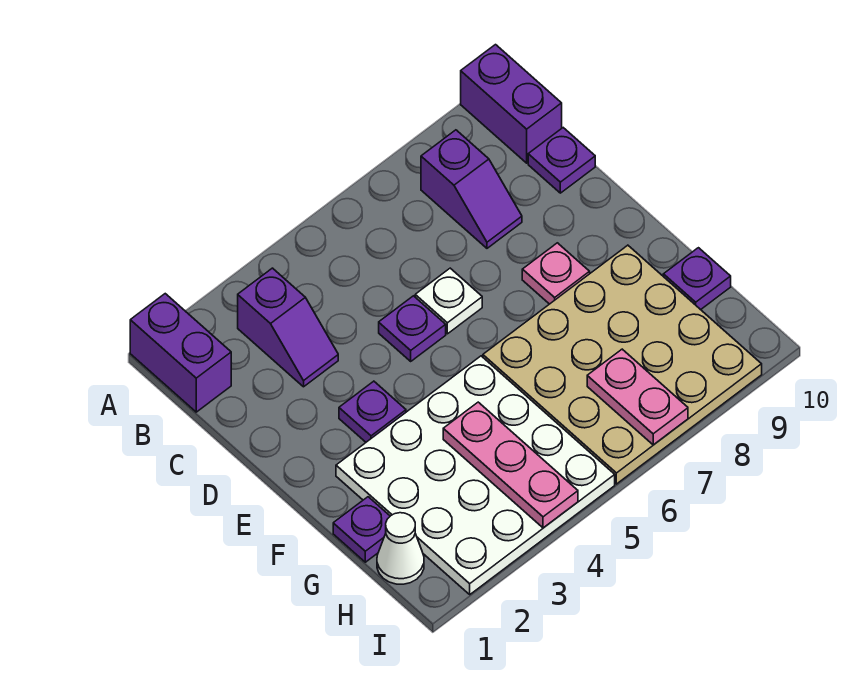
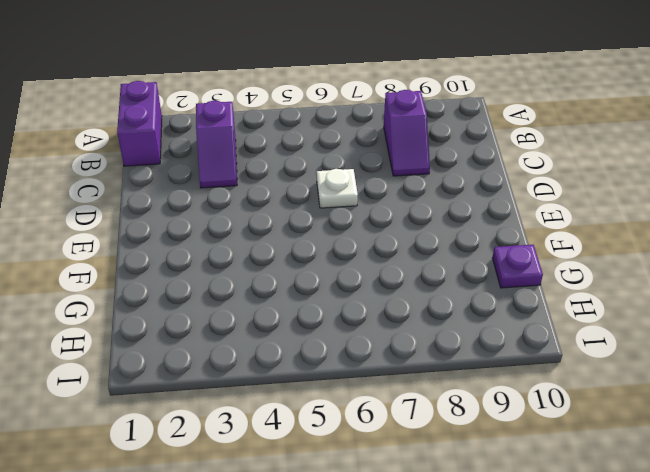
none -> purple 1x2 brick [461,45,562,163]
none -> purple 1x1 plate [528,128,595,193]
none -> purple 1x1 plate [379,296,446,361]

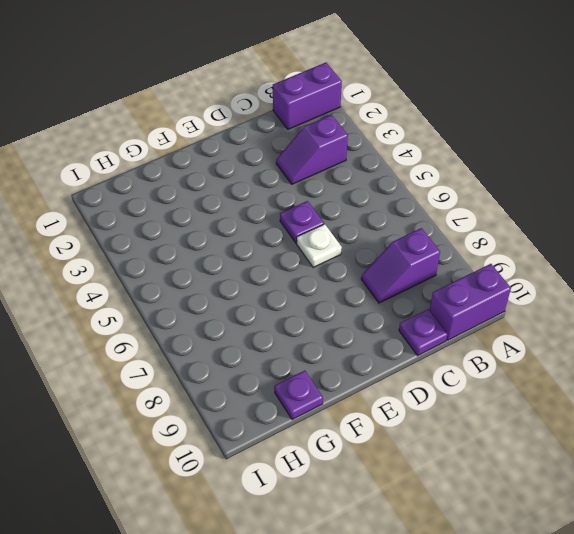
none -> purple 1x1 plate [339,381,406,442]
none -> pink 1x1 plate [522,243,590,304]
none -> white 4x4 plate [336,356,615,594]

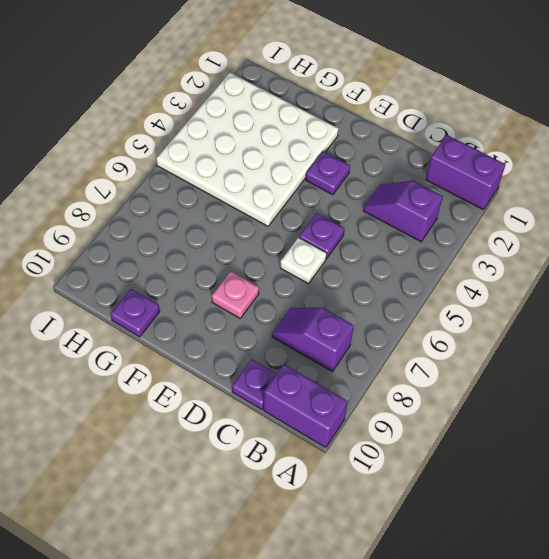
none -> tan 4x4 plate [483,245,762,484]
none -> purple 1x1 plate [333,497,390,562]
none -> white 1x1 cone [377,513,424,584]

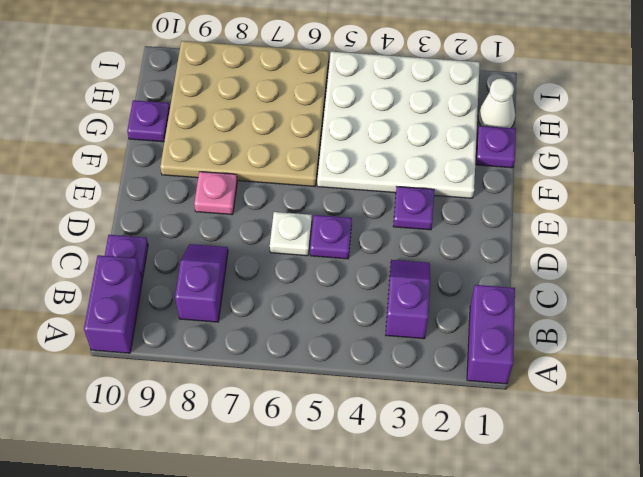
none -> pink 1x3 plate [443,402,578,528]
none -> pink 1x2 plate [587,349,688,445]

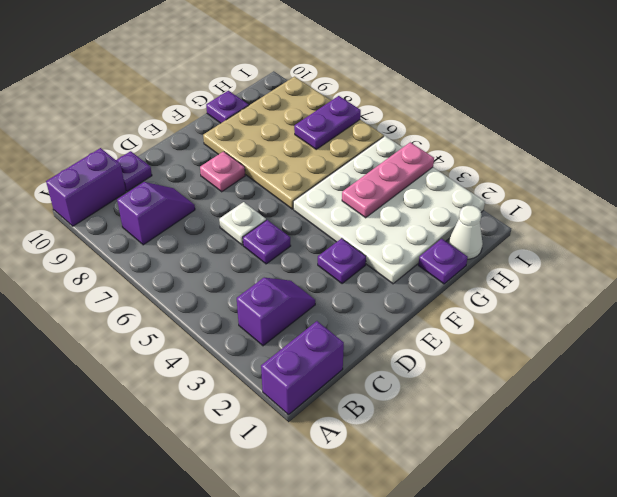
purple 1x2 plate [294,96,361,149] -> pink 1x2 plate [587,349,688,445]

